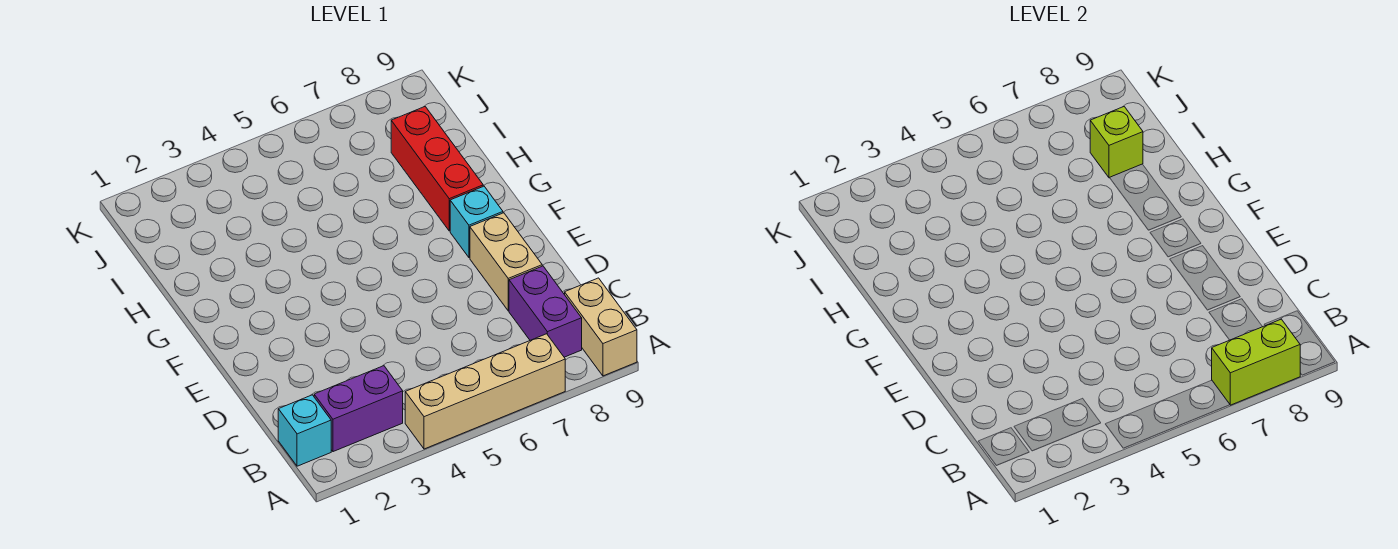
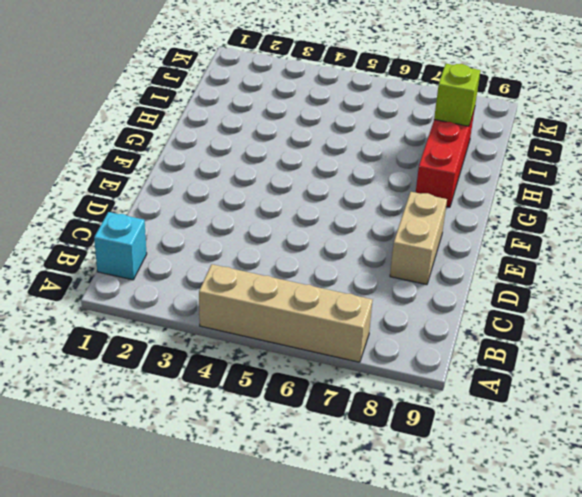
none -> tan 1x2 brick [565,278,637,376]
none -> purple 1x2 brick [314,366,403,452]

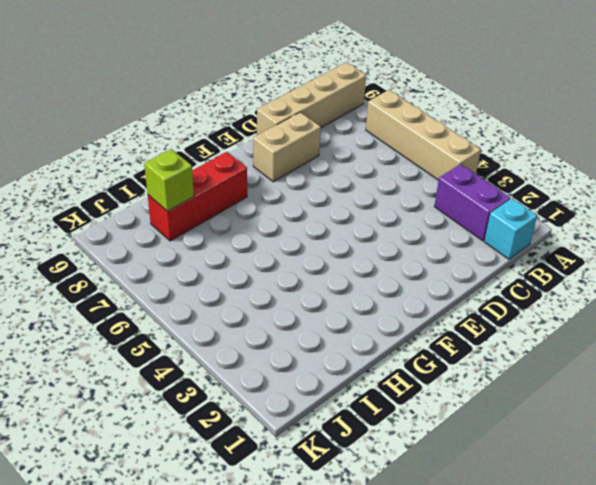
tan 1x4 brick [257,62,366,135] -> tan 1x2 brick [565,278,637,376]
none -> purple 1x2 brick [509,266,582,357]
none -> cyan 1x1 brick [450,186,503,258]

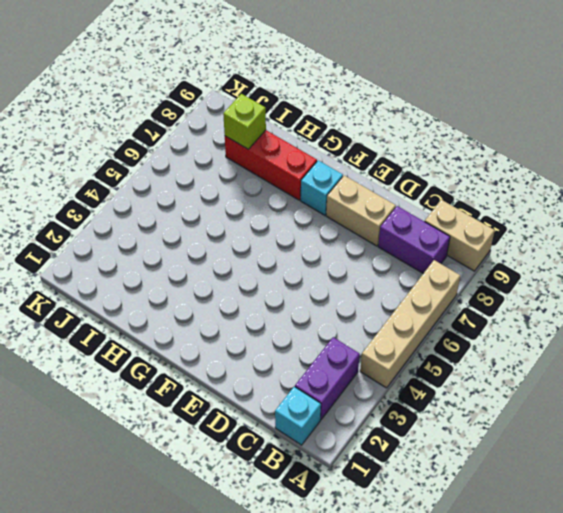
none -> lime 1x2 brick [1212,319,1300,405]

